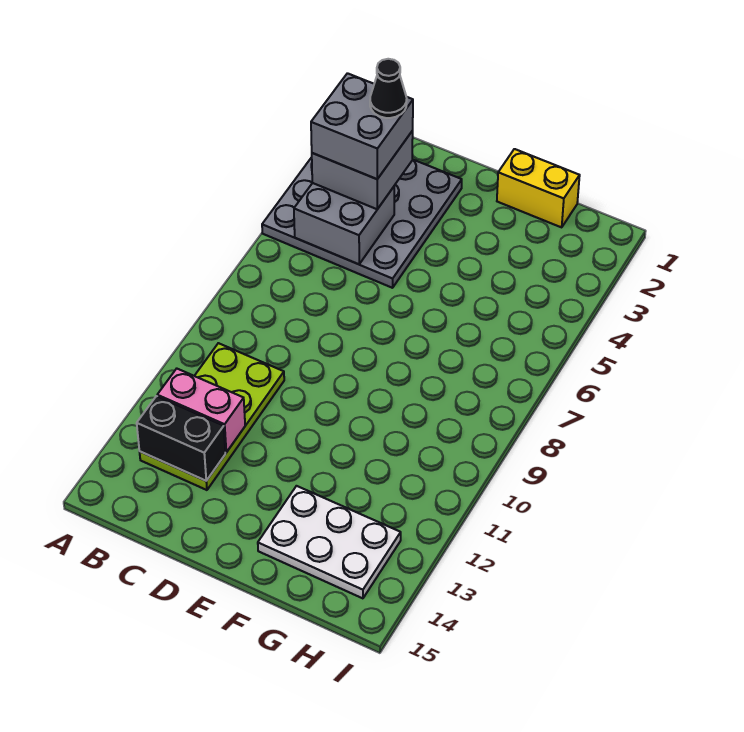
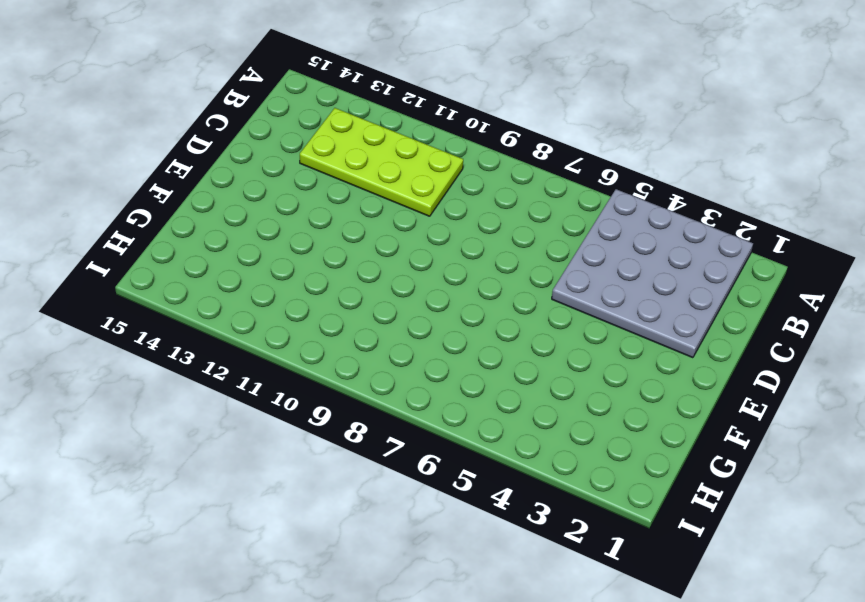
none -> yellow 1x2 brick [497,149,580,227]
none -> white 2x3 plate [258,486,401,598]

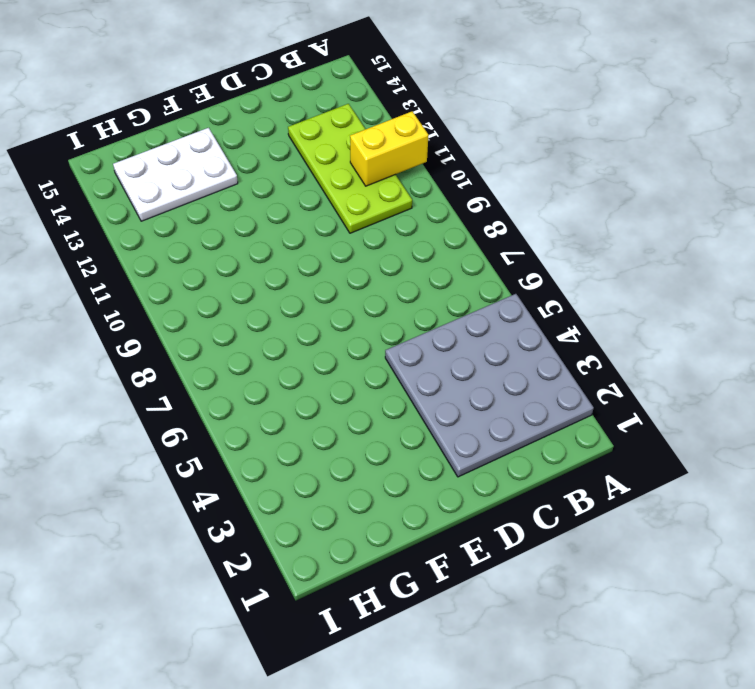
yellow 1x2 brick [350,111,429,186] -> yellow 1x2 brick moved to [497,149,580,227]
none -> grey 2x2 brick [294,183,394,264]
none -> pink 1x2 brick [157,369,245,452]

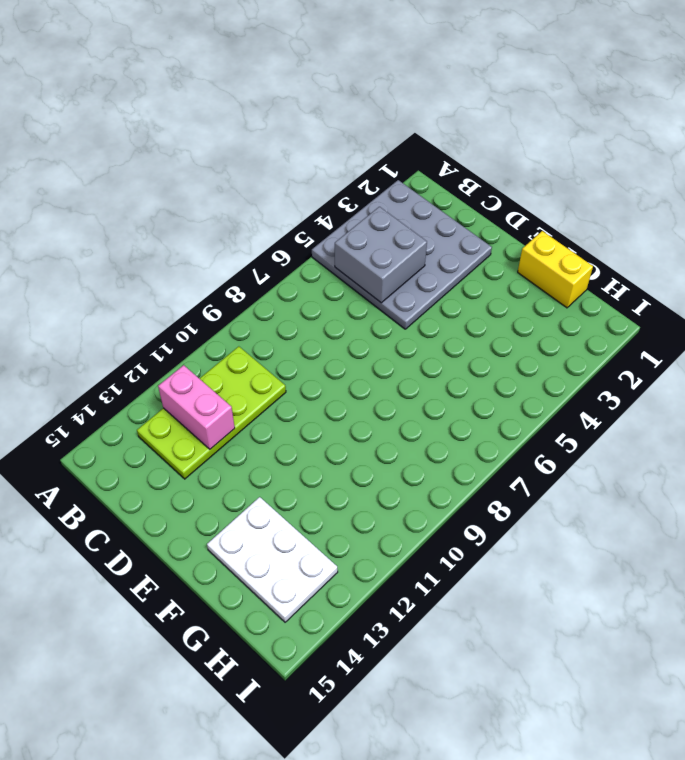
none -> black 1x2 brick [137,396,225,481]
none -> grey 2x2 brick [312,131,413,209]

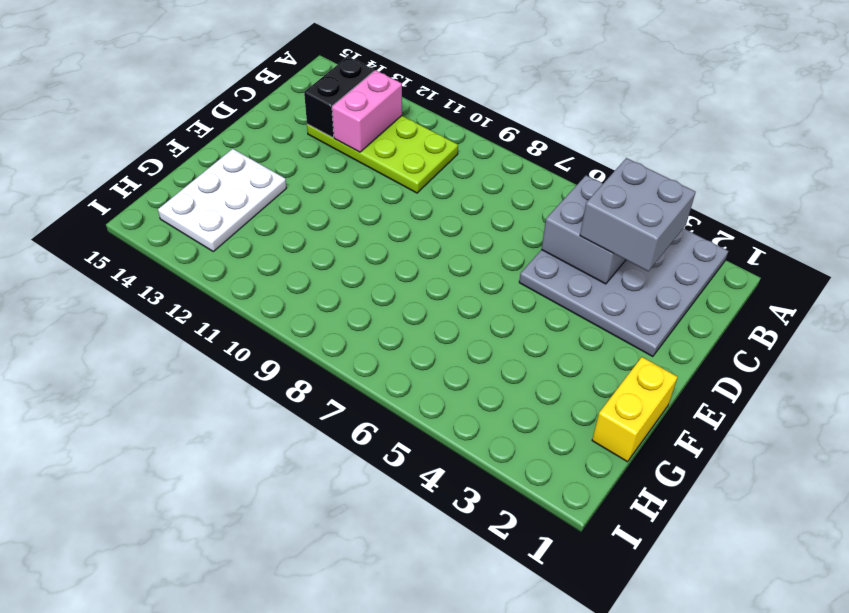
none -> grey 2x2 brick [311,73,413,179]
none -> black 1x1 cone [370,59,407,118]

